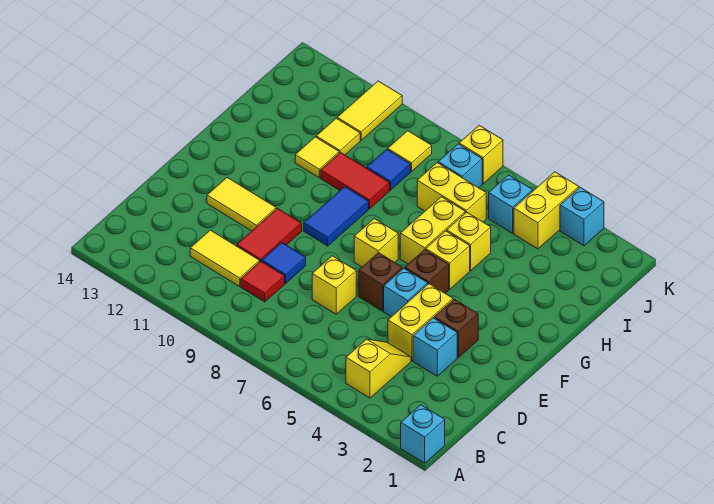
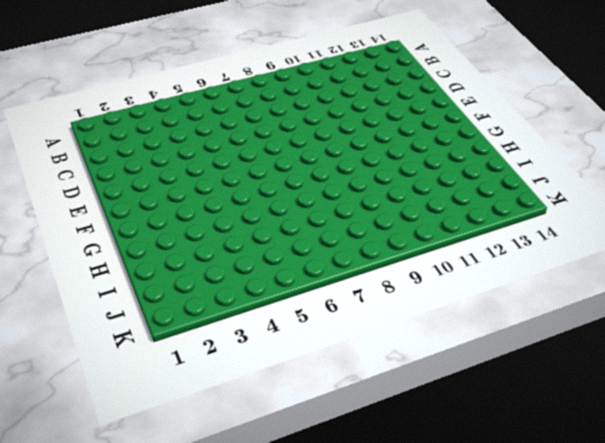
none -> cyan 1x1 brick [401,405,445,463]
none -> yellow 1x2 slope [346,339,411,398]
none -> red 1x1 tile [241,261,285,302]
none -> yellow 1x2 tile [190,230,260,286]

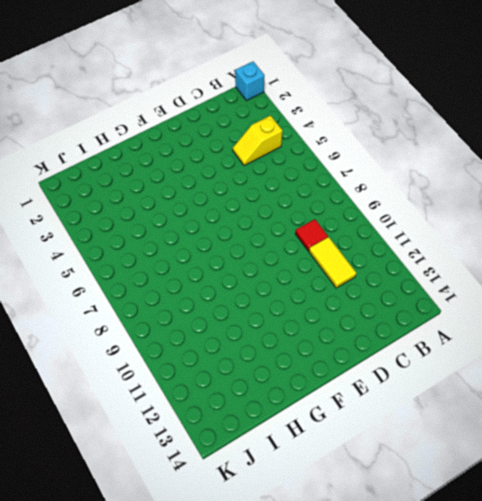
none -> cyan 1x1 brick [413,318,457,376]
none -> yellow 1x2 brick [388,284,453,361]
none -> yellow 1x1 brick [312,256,356,314]
none -> blue 1x1 tile [262,243,306,283]

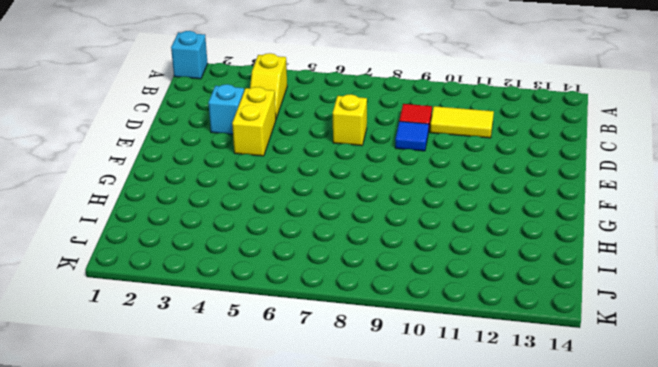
none -> red 1x2 tile [237,208,302,261]
none -> brown 1x1 brick [434,299,478,357]
none -> cyan 1x1 brick [384,268,428,317]
none -> brown 1x1 brick [358,253,403,311]

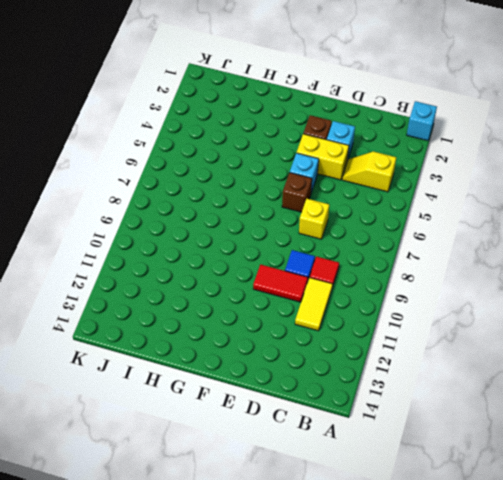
none -> yellow 1x2 tile [207,178,276,231]
none -> brown 1x1 brick [405,250,449,293]
none -> yellow 1x1 brick [354,219,398,267]
none -> blue 1x2 tile [304,187,369,246]

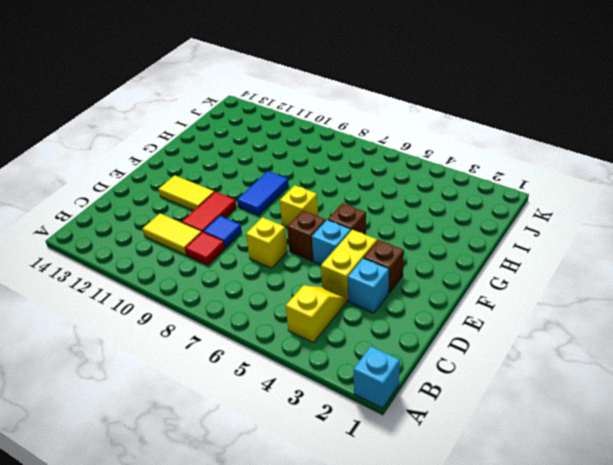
none -> yellow 1x1 brick [426,231,470,289]
none -> yellow 1x2 brick [400,197,465,264]
none -> yellow 1x1 brick [447,212,491,271]
none -> red 1x2 tile [320,152,390,209]

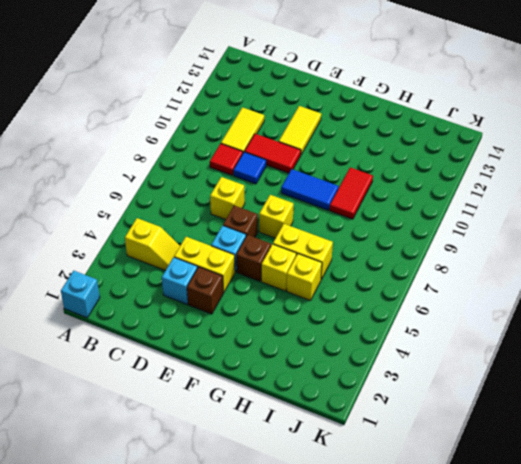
none -> yellow 1x1 tile [295,137,339,178]
none -> yellow 1x2 brick [417,163,486,222]
none -> blue 1x1 tile [367,149,411,190]
none -> yellow 1x1 tile [316,118,360,155]

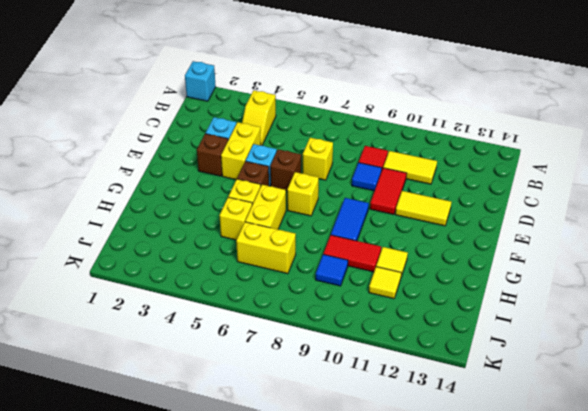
none -> yellow 1x2 brick [514,172,579,249]
none -> cyan 1x1 brick [489,175,533,233]
none -> cyan 1x1 brick [438,144,482,188]
none -> yellow 1x1 tile [388,131,432,171]

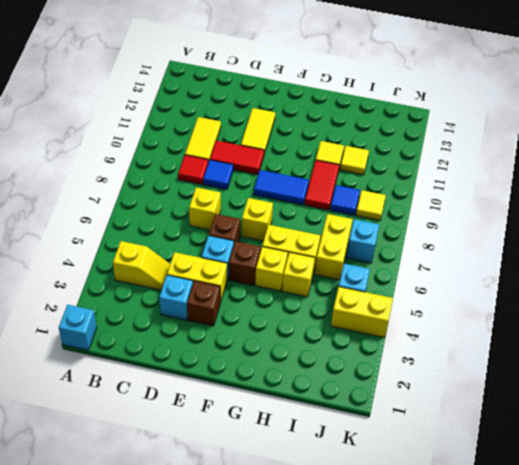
none -> yellow 1x2 tile [337,81,402,140]
none -> cyan 1x1 brick [560,187,604,246]
none -> yellow 1x1 brick [459,125,503,184]

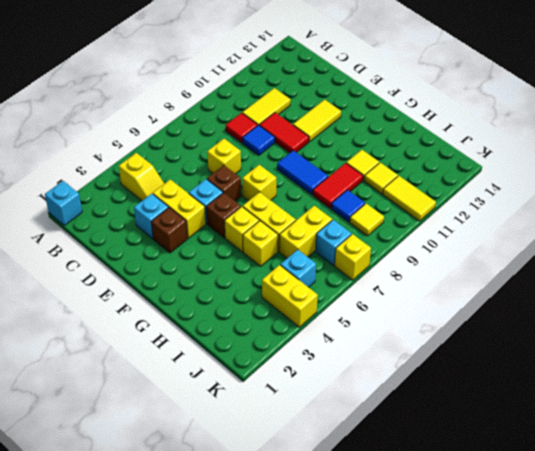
none -> cyan 1x1 brick [560,187,604,246]

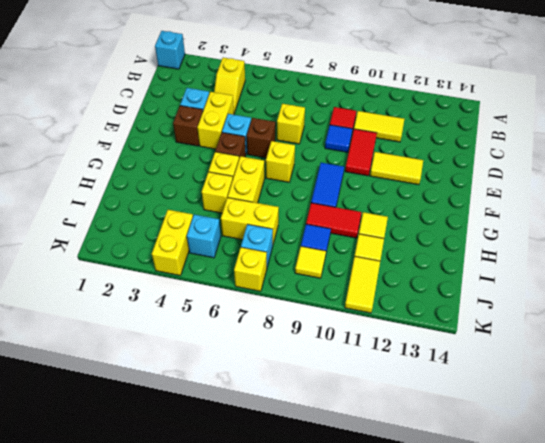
none -> cyan 1x1 brick [560,187,604,246]

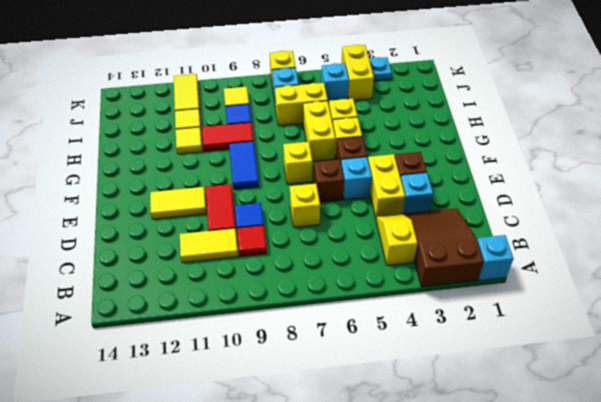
brown 2x3 slope [404,208,484,287] -> none
cyan 1x1 plate [369,57,392,81] -> cyan 1x1 brick [560,187,604,246]

